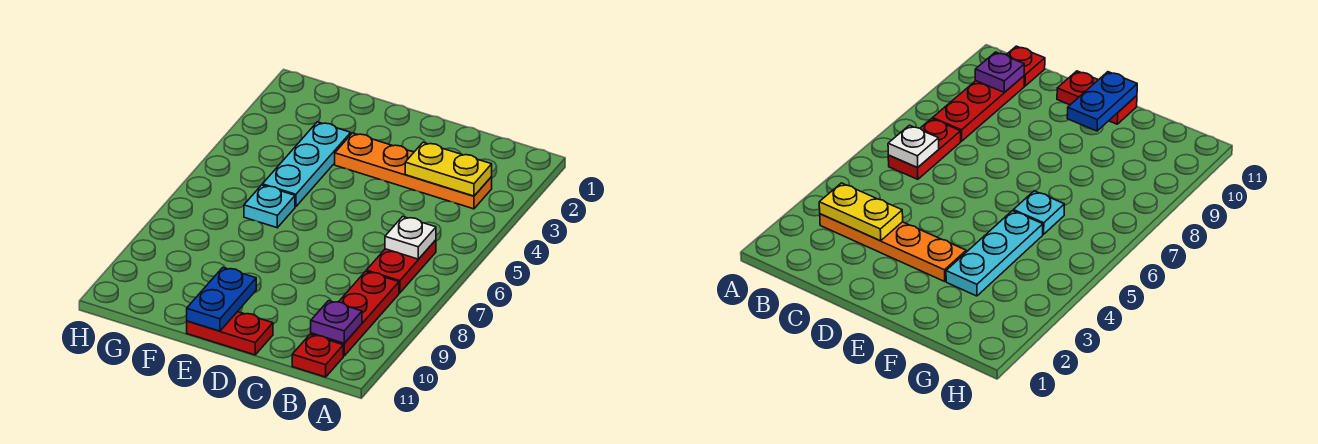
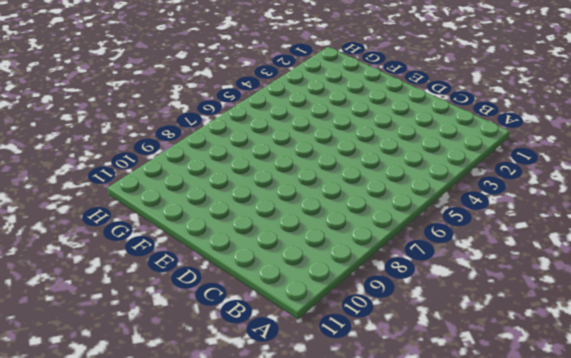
none -> orange 1x4 plate [335,133,492,209]
none -> red 1x2 plate [366,240,436,293]

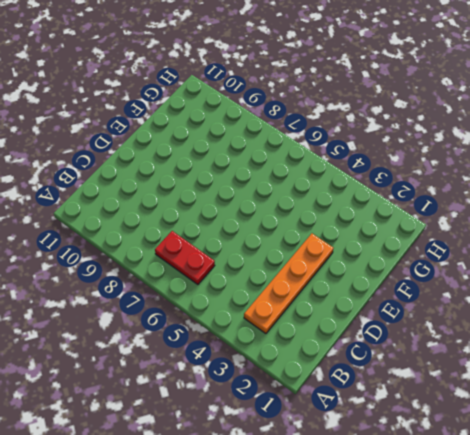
none -> red 1x3 plate [311,271,399,356]
none -> red 1x1 plate [292,334,343,377]

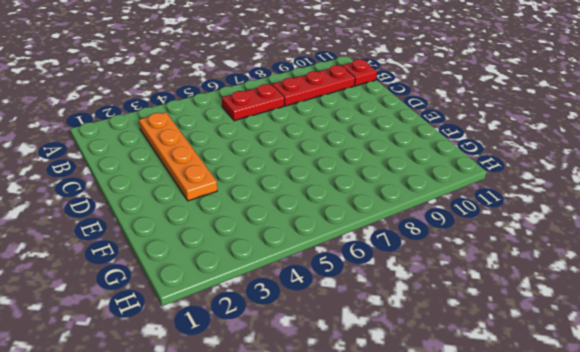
none -> red 1x2 plate [187,312,273,355]
none -> cyan 1x3 plate [262,122,351,207]

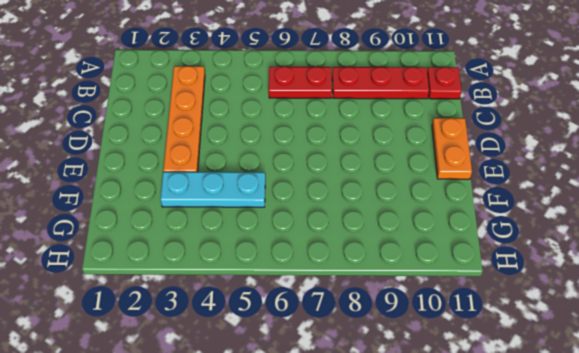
orange 1x2 plate [432,118,472,179] -> red 1x2 plate [187,312,273,355]
none -> cyan 1x1 plate [244,185,295,228]
none -> yellow 1x2 plate [405,142,492,196]

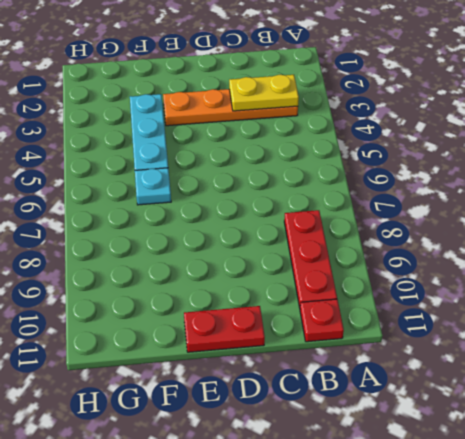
none -> red 1x2 plate [366,240,436,293]
none -> white 1x1 plate [385,216,436,259]

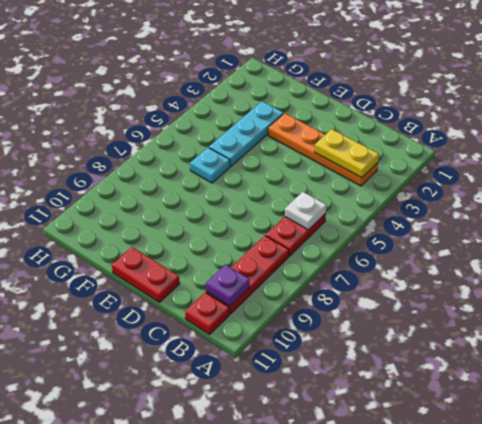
none -> blue 1x2 plate [187,268,256,331]

